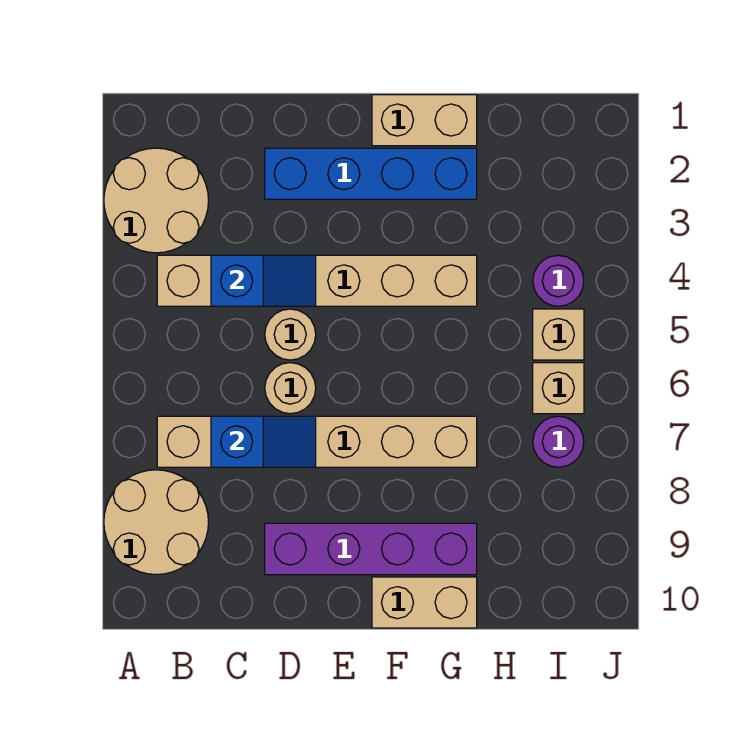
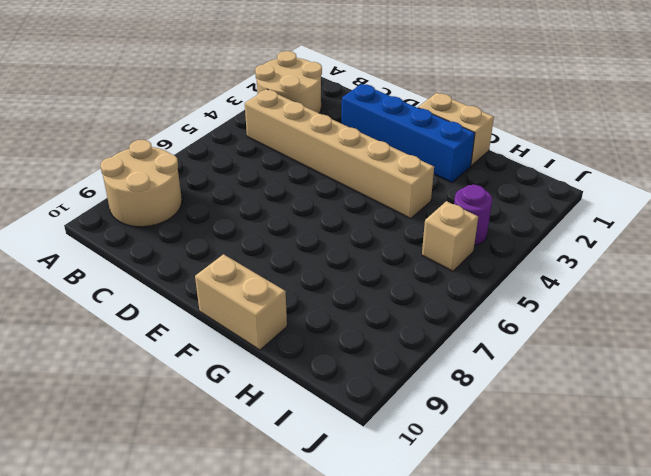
none -> tan 1x6 brick [157,416,477,467]
none -> tan 1x1 round brick [265,309,316,360]
none -> tan 1x1 round brick [265,363,316,414]

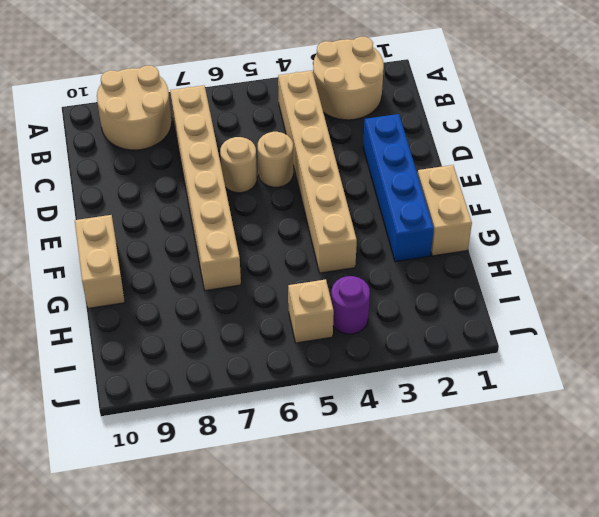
none -> purple 1x4 brick [265,523,477,575]
none -> tan 1x1 brick [533,363,584,414]
none -> purple 1x1 round brick [533,416,584,467]

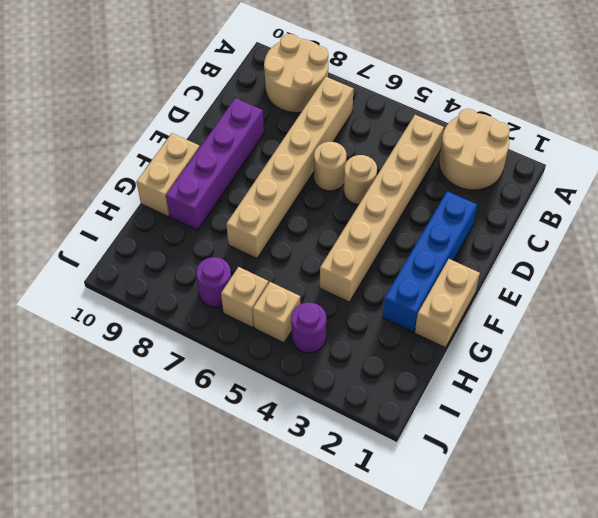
none -> blue 1x2 slope [211,255,316,306]
none -> blue 1x2 slope [211,416,316,467]

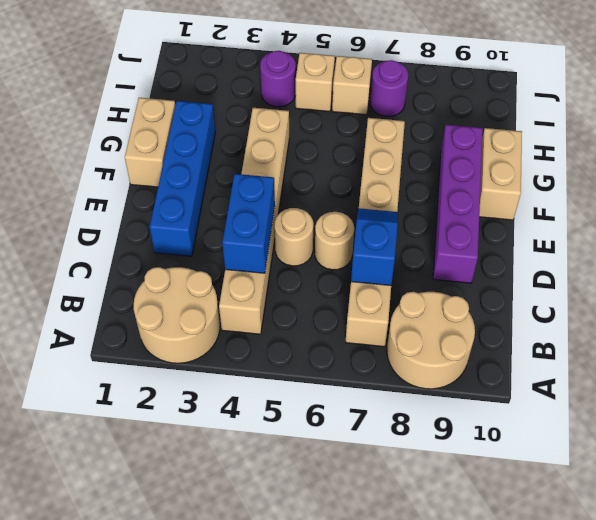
blue 1x2 brick [222,174,275,273] -> blue 1x2 slope [211,255,316,306]

